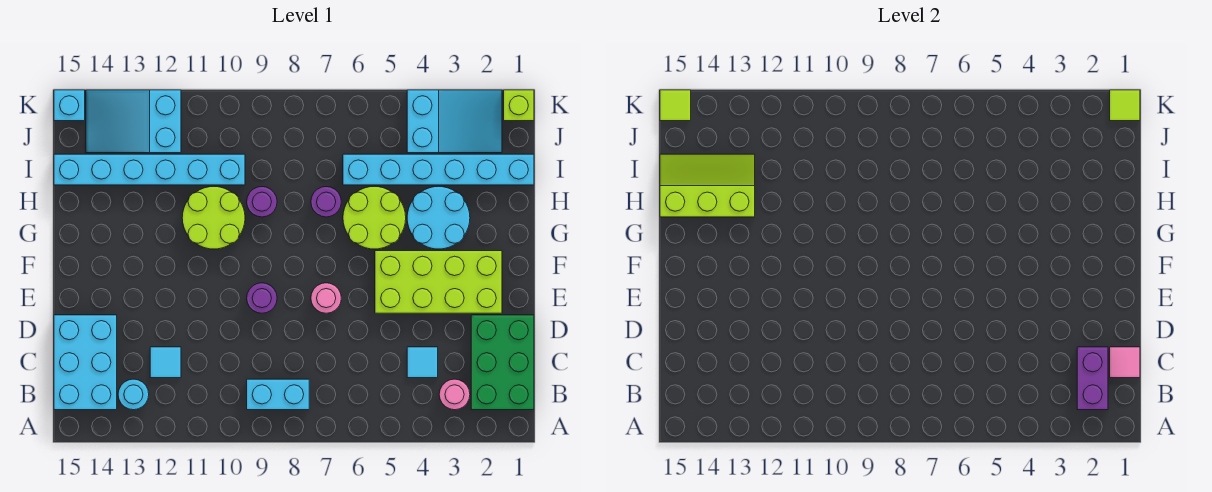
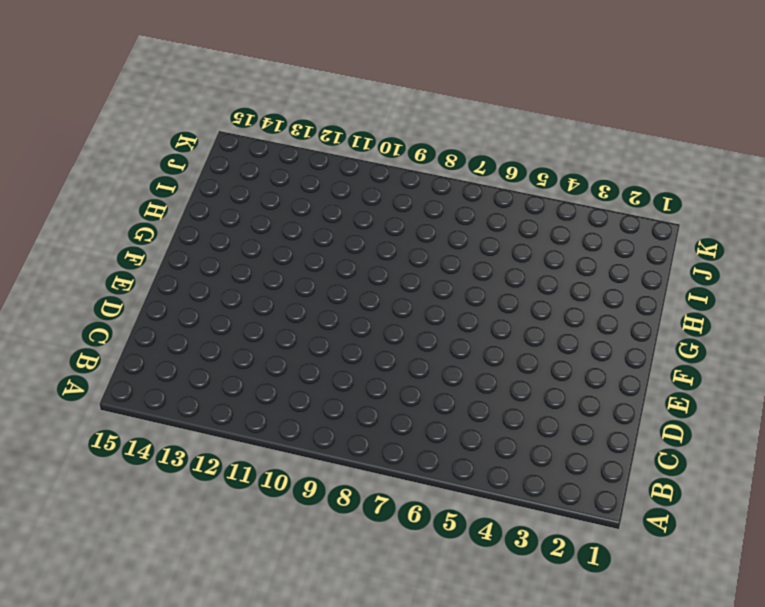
none -> green 2x3 brick [471,315,534,410]
none -> pink 1x1 round brick [439,379,470,410]
none -> cyan 1x2 brick [247,379,309,410]

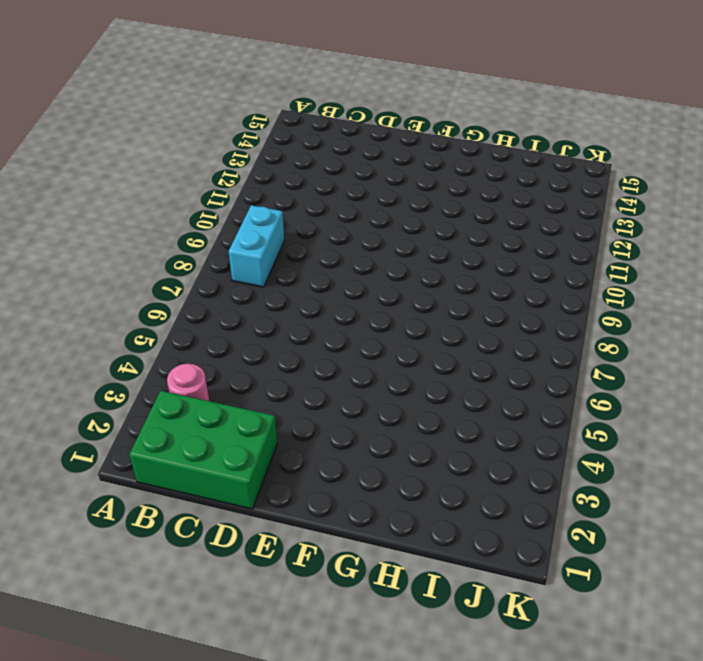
none -> cyan 1x1 round brick [118,379,149,410]
none -> cyan 2x3 brick [54,315,117,410]
none -> cyan 1x1 tile [407,347,438,378]

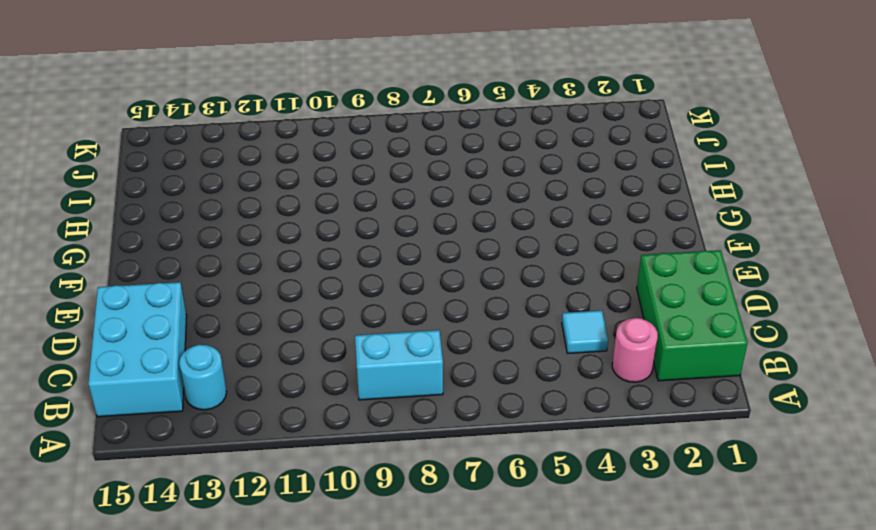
none -> cyan 1x1 tile [150,347,181,378]
none -> lime 2x4 brick [375,251,502,313]
none -> pink 1x1 round brick [311,283,341,313]

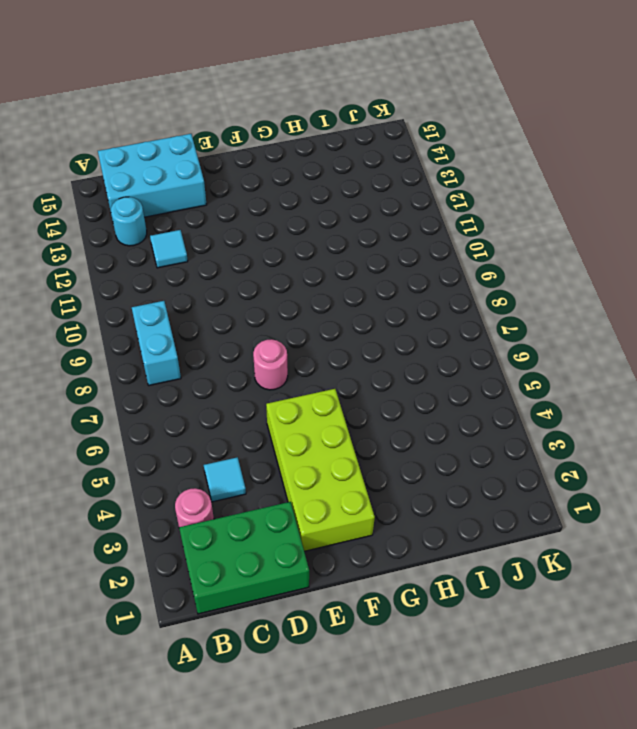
none -> purple 1x1 round brick [247,283,277,313]
none -> cyan 2x2 round brick [407,186,470,249]
none -> lime 2x2 round brick [343,186,406,249]

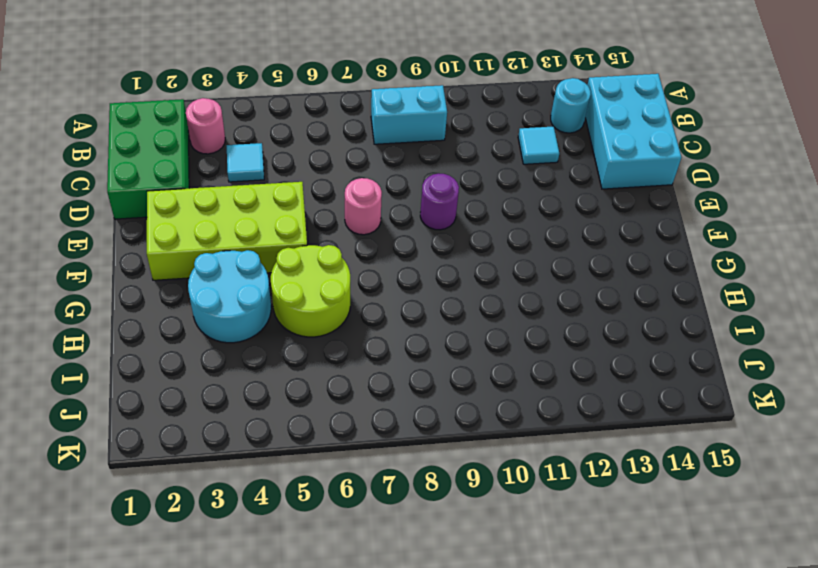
none -> lime 2x2 round brick [182,186,245,249]
none -> purple 1x1 round brick [311,187,341,217]
none -> purple 1x1 round brick [247,187,277,217]

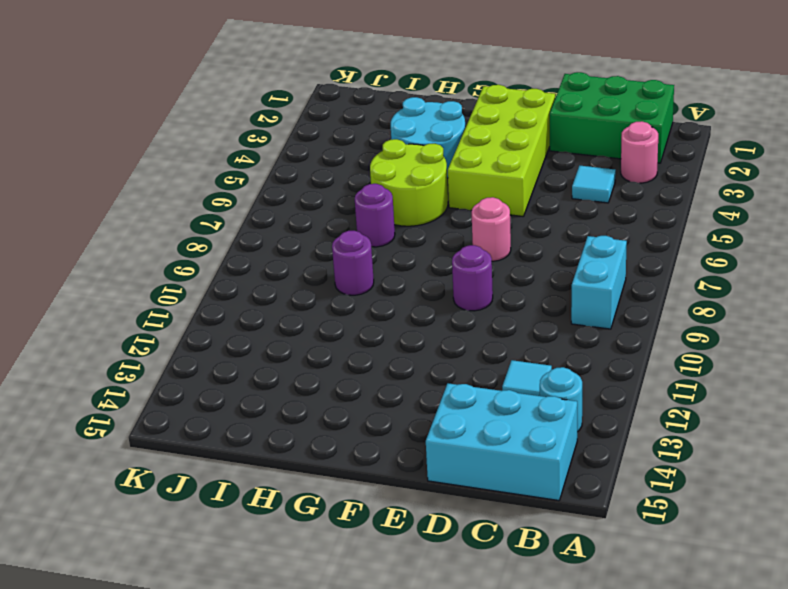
none -> lime 2x2 round brick [182,186,245,249]
none -> cyan 1x6 brick [343,154,534,185]
none -> cyan 1x6 brick [54,154,245,185]

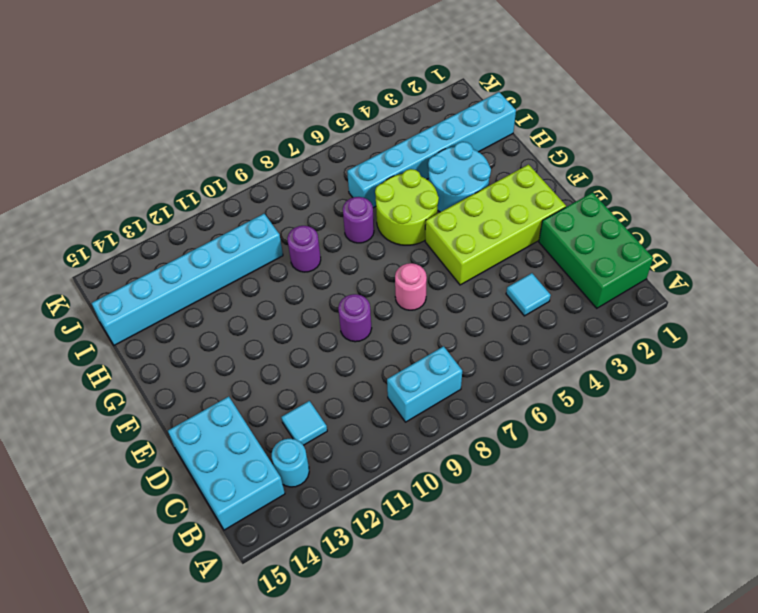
none -> pink 1x1 round brick [439,379,470,410]
none -> lime 2x2 round brick [182,186,245,249]
none -> cyan 2x3 slope [407,90,502,153]

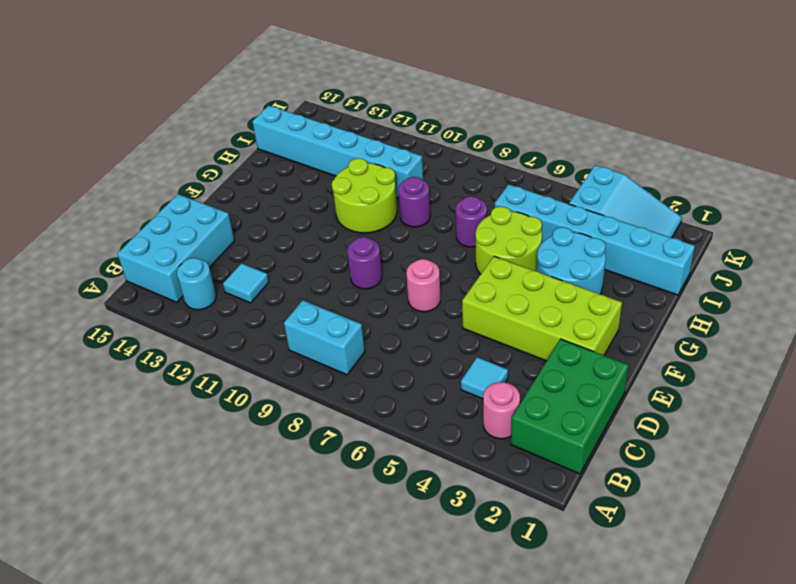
none -> cyan 2x3 slope [86,90,181,153]
none -> lime 1x1 brick [504,90,534,121]
none -> cyan 1x1 brick [54,90,85,121]

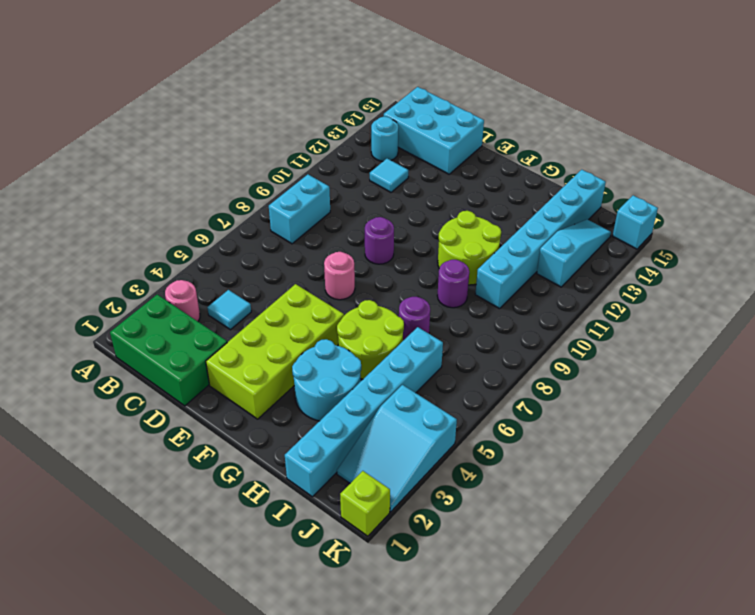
cyan 1x3 slope [537,219,611,287] -> cyan 2x3 slope [86,90,181,153]
none -> purple 1x2 brick [1077,347,1108,410]
none -> pink 1x1 tile [1110,347,1140,378]
none -> lime 2x3 slope [660,154,755,217]

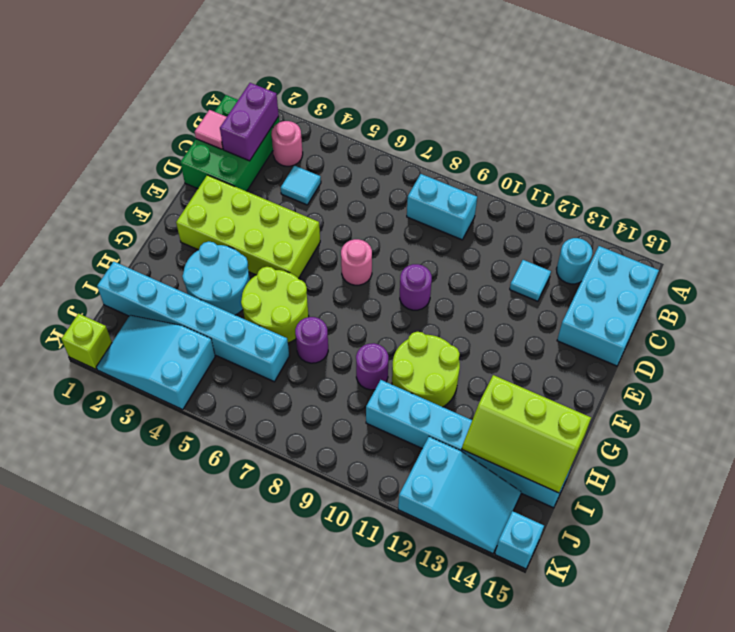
none -> lime 1x1 tile [1110,90,1140,121]
none -> lime 1x1 tile [660,90,691,121]

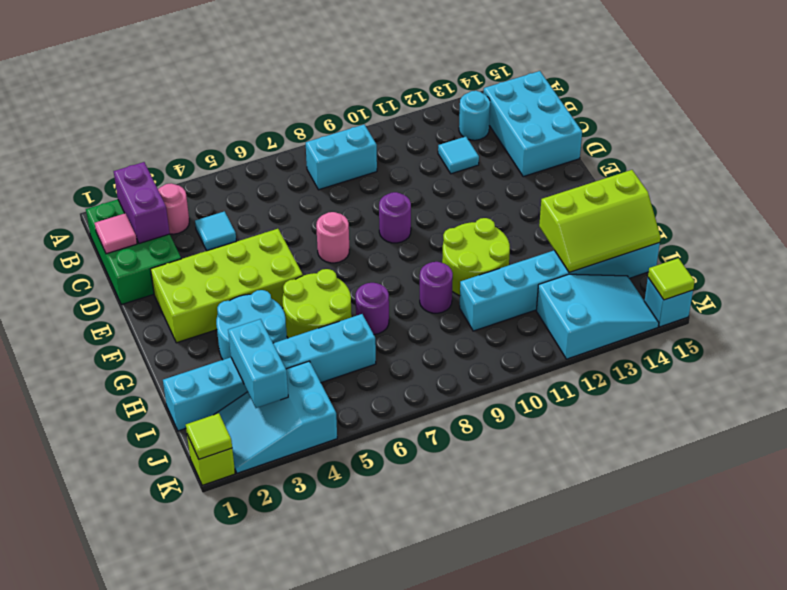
cyan 1x2 brick [228,319,288,408] -> none

